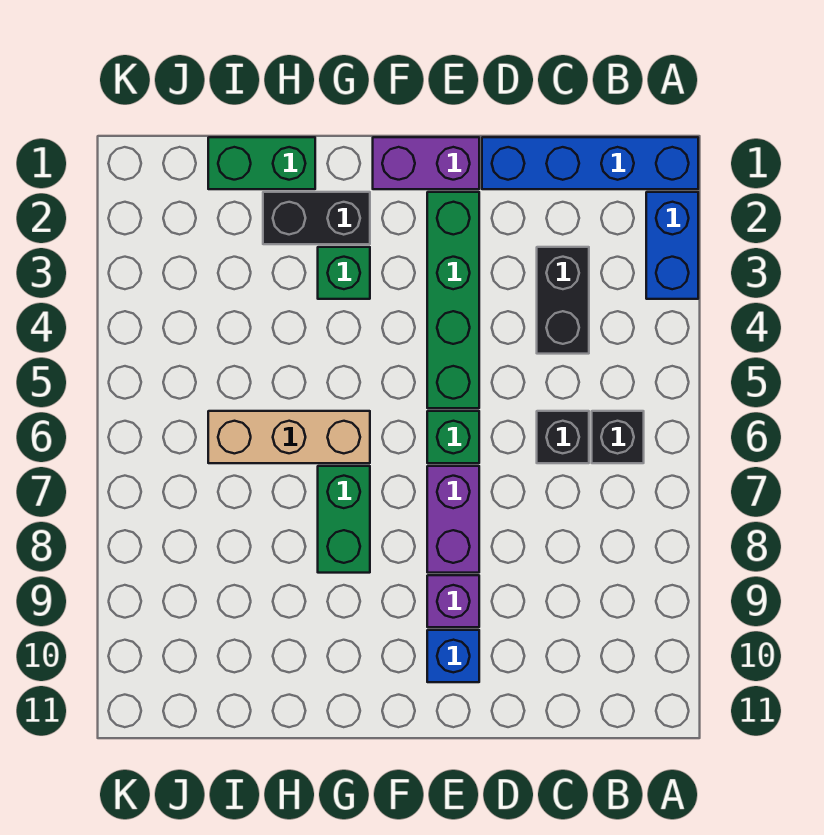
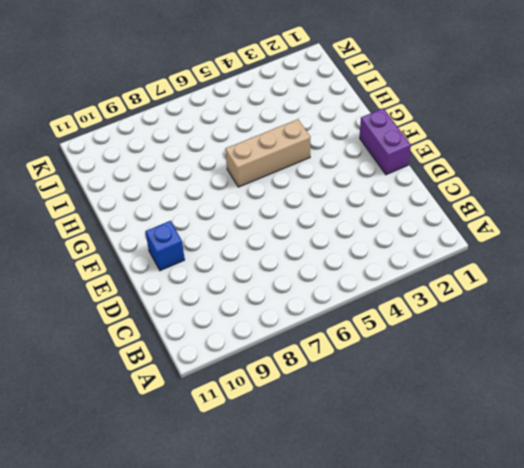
tan 1x3 brick [225,119,310,187] -> tan 1x3 brick turned to [208,411,370,463]
none -> blue 1x4 brick [482,137,698,189]
none -> blue 1x2 brick [646,192,698,299]
none -> black 1x1 brick [592,411,644,463]

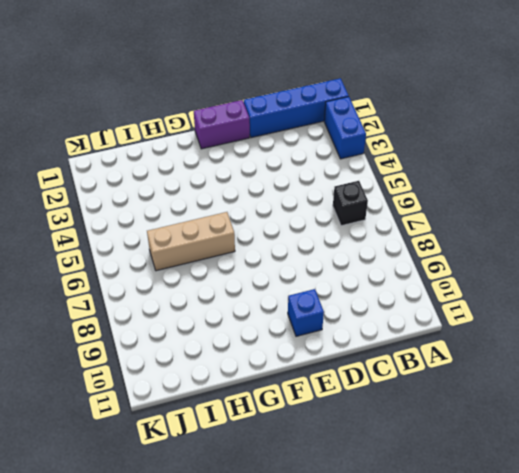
none -> black 1x2 brick [537,247,589,354]
none -> black 1x1 brick [537,411,589,463]
none -> green 1x4 brick [427,192,479,408]

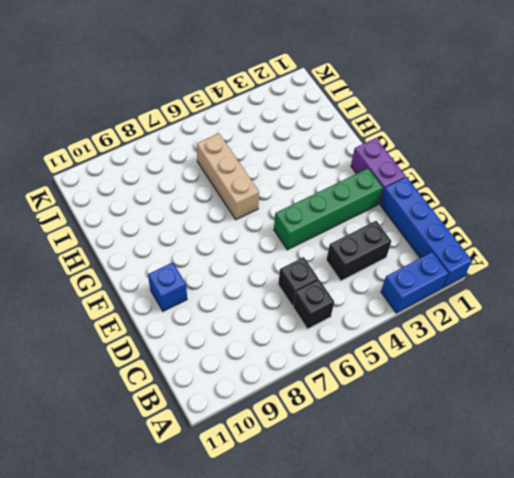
none -> green 1x1 brick [427,411,479,463]
none -> purple 1x2 brick [427,466,479,573]
none -> purple 1x1 brick [427,575,479,627]

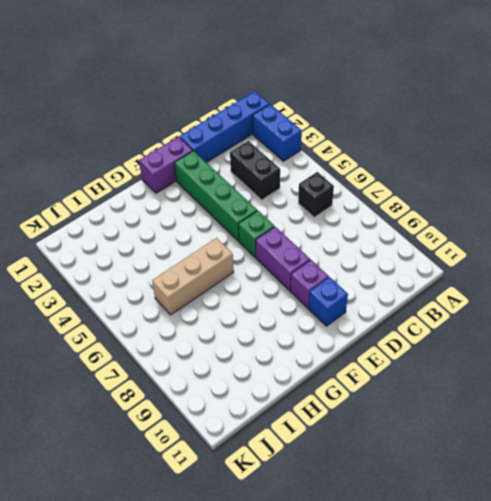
none -> black 1x1 brick [537,411,589,463]
none -> black 1x2 brick [263,192,370,244]
none -> green 1x1 brick [318,247,370,299]

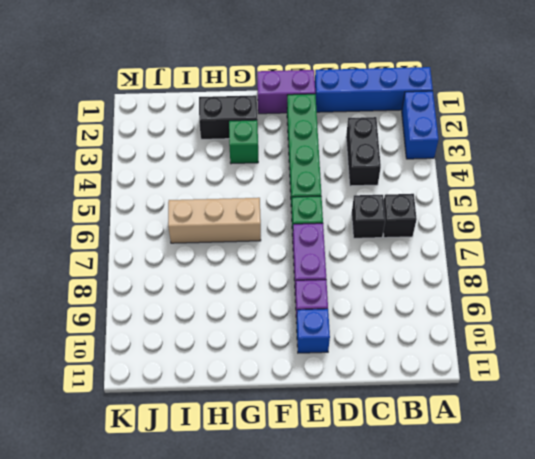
none -> green 1x2 brick [318,466,370,573]
none -> green 1x2 brick [208,137,315,189]

